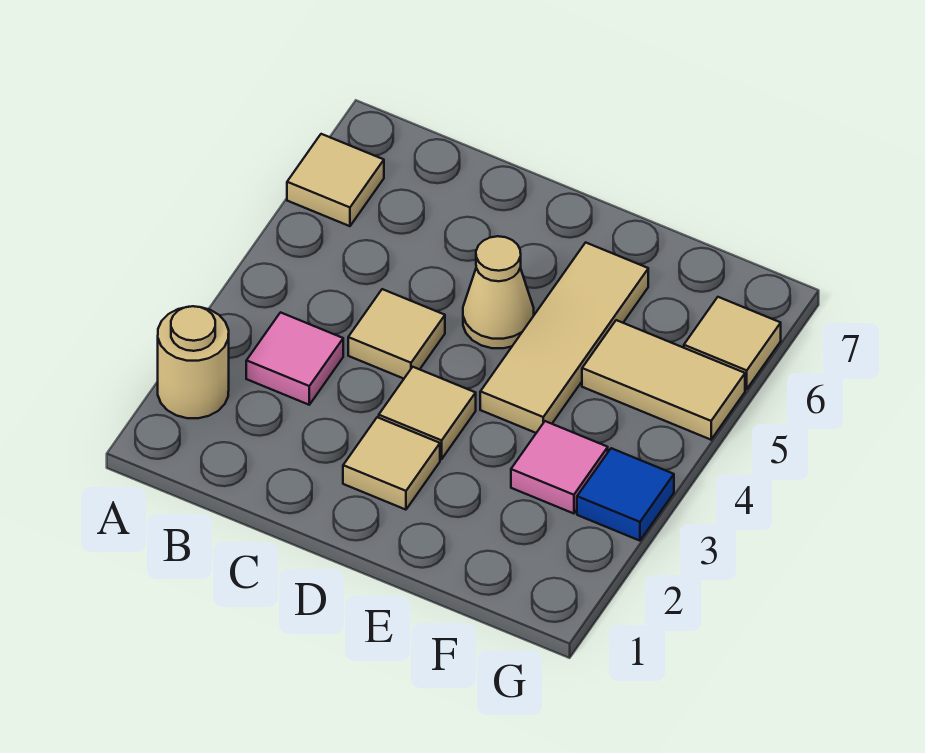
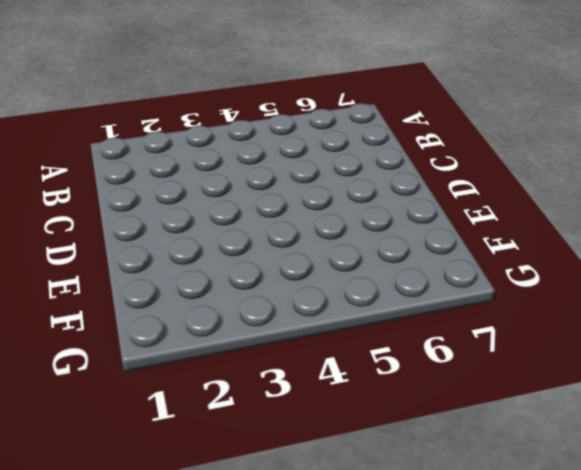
none -> tan 1x1 round brick [158,306,229,418]
none -> tan 1x1 tile [287,134,384,226]
none -> pink 1x1 tile [246,312,343,405]

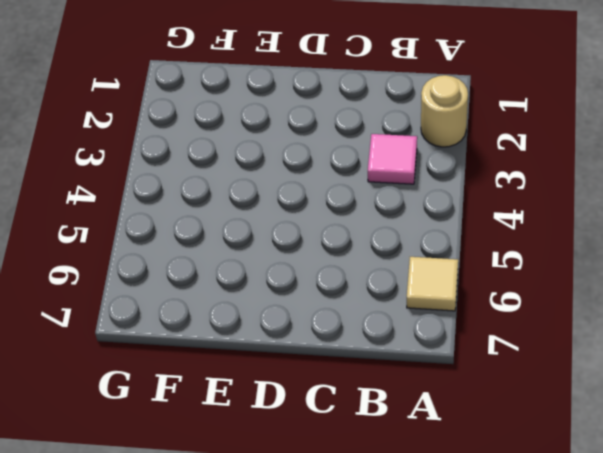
none -> tan 1x1 tile [348,289,445,379]
none -> tan 1x1 tile [343,417,440,510]
none -> tan 1x1 tile [379,367,476,459]

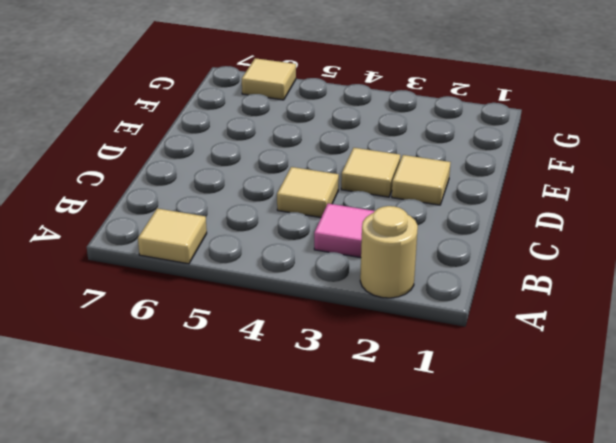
none -> tan 1x1 cone [463,236,534,348]
none -> tan 1x3 tile [480,242,648,433]
none -> pink 1x1 tile [511,421,608,514]

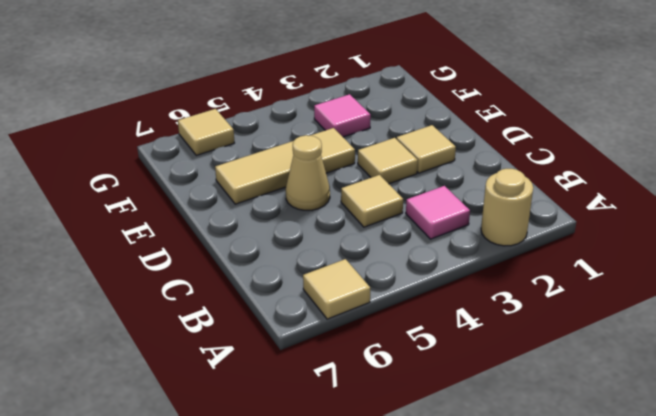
none -> tan 1x2 tile [582,320,745,440]
none -> blue 1x1 tile [577,448,674,541]

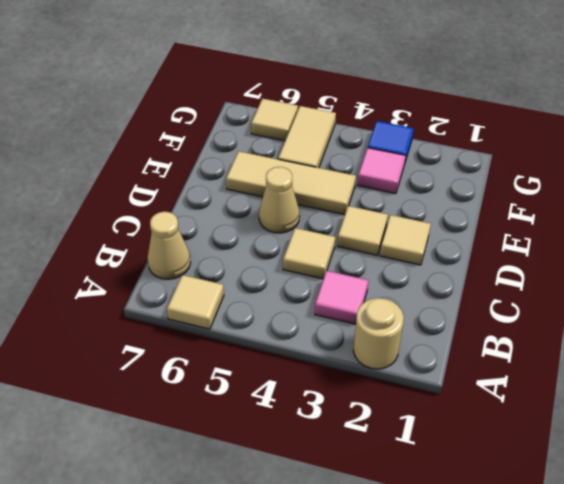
tan 1x1 cone [148,212,191,279] -> none

